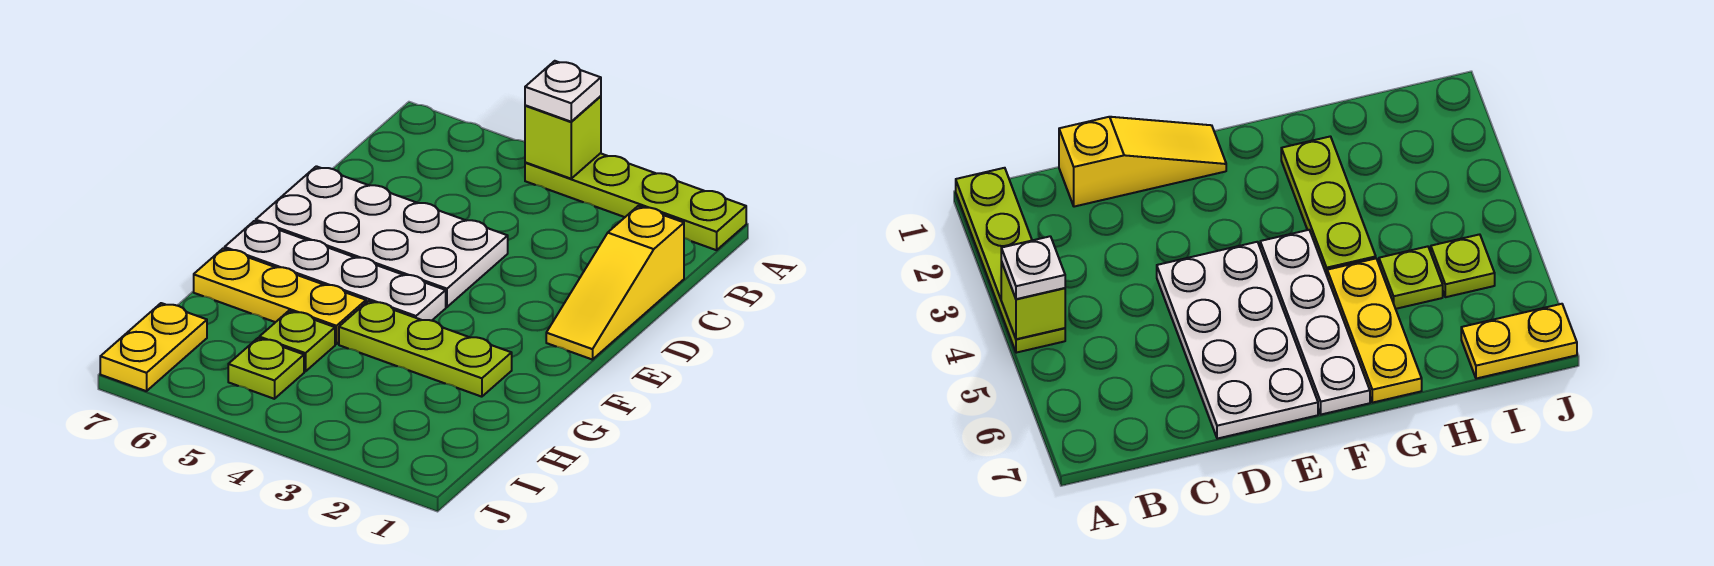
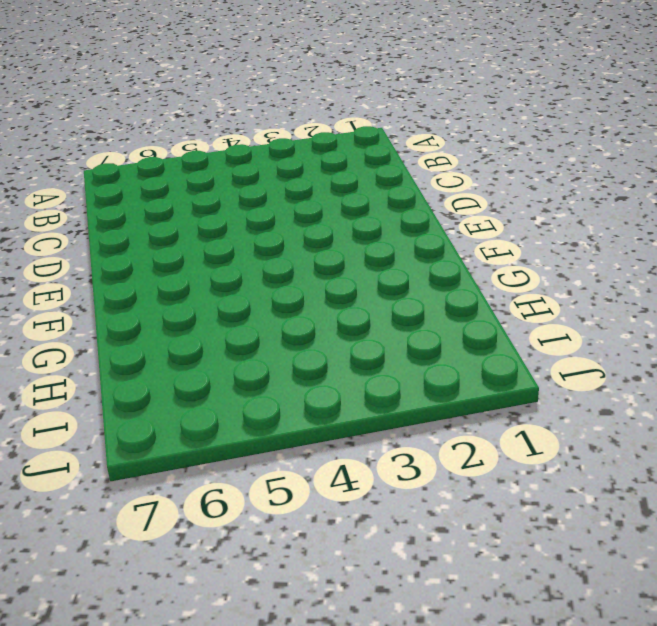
none -> lime 1x4 plate [525,153,746,250]
none -> yellow 1x3 slope [546,206,684,360]

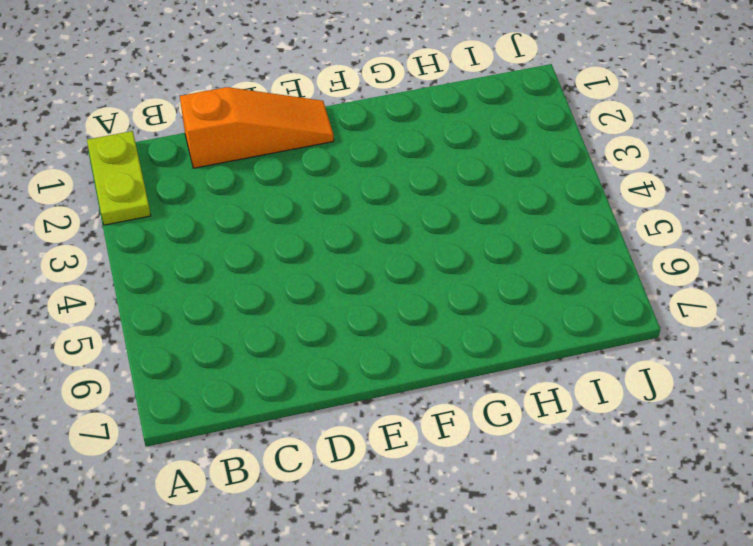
lime 1x2 plate [87,131,151,225] -> lime 1x4 plate [525,153,746,250]
orange 1x3 slope [180,87,334,168] -> yellow 1x3 slope [546,206,684,360]
none -> white 2x4 plate [256,166,508,307]
none -> white 1x4 plate [225,221,446,321]

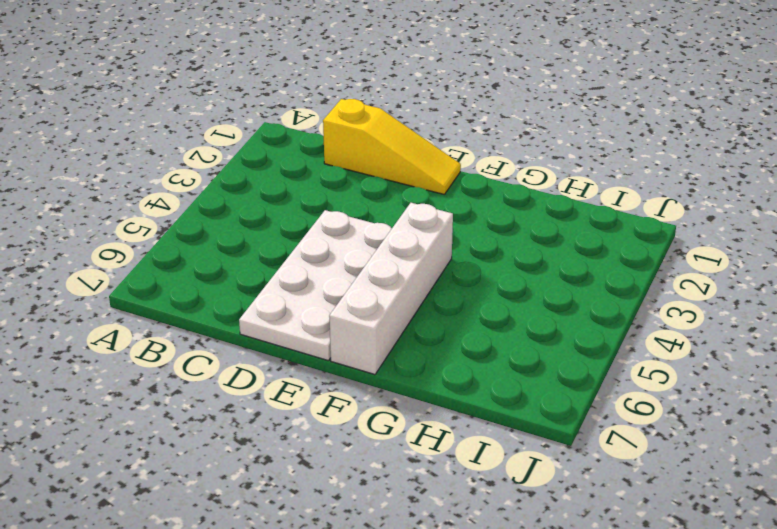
white 1x4 brick [329,203,453,375] -> white 1x4 plate [225,221,446,321]
none -> lime 1x4 plate [525,153,746,250]
none -> lime 1x3 plate [339,301,512,397]

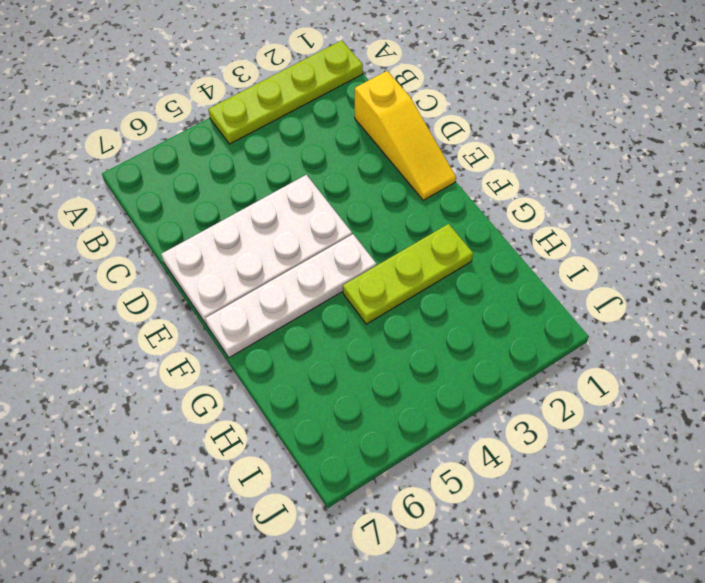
none -> yellow 1x3 plate [194,248,366,344]
none -> lime 1x1 plate [259,311,335,372]

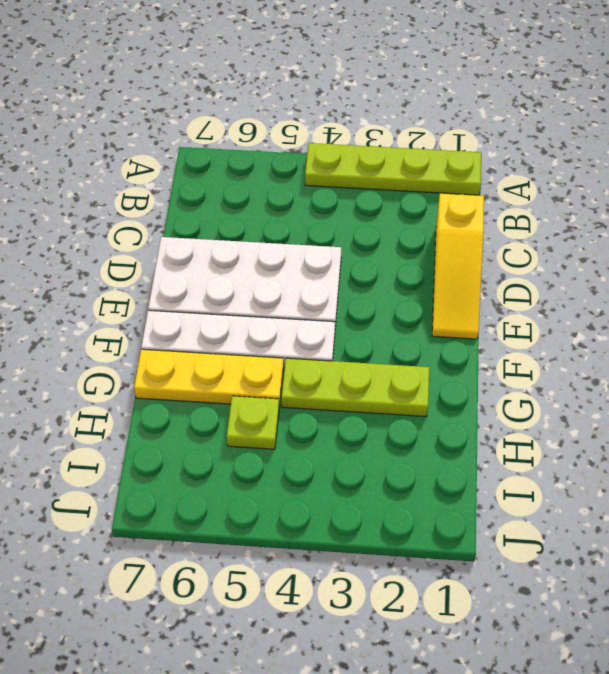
none -> lime 1x1 plate [228,338,304,399]
none -> yellow 1x2 plate [100,303,207,391]

